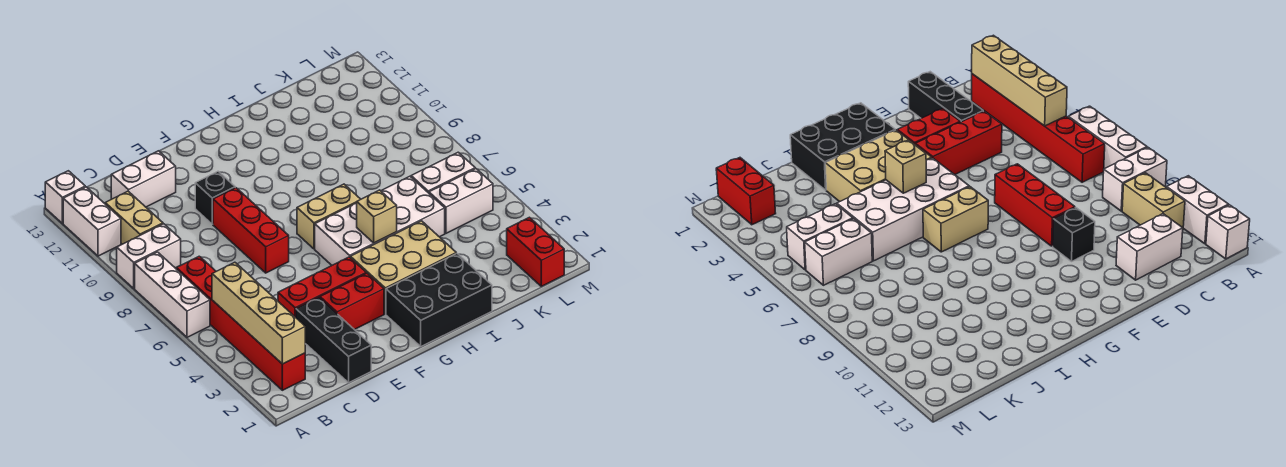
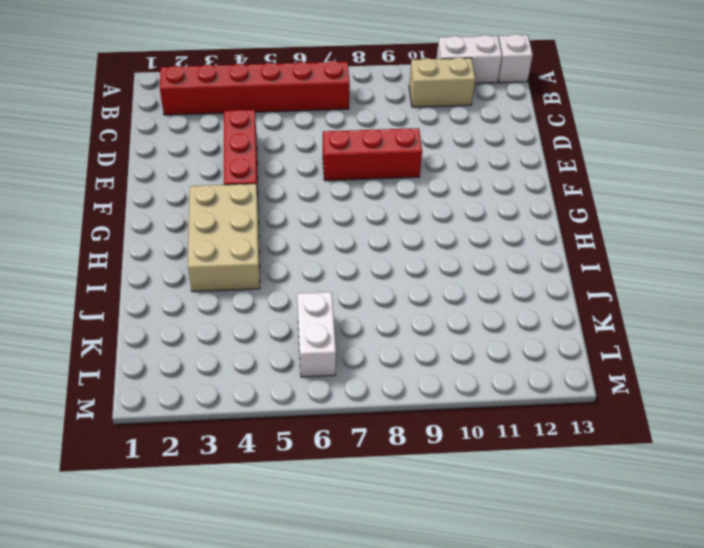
none -> white 1x3 brick [135,252,210,337]
none -> white 1x2 brick [117,224,181,288]
none -> white 1x2 brick [111,151,176,207]

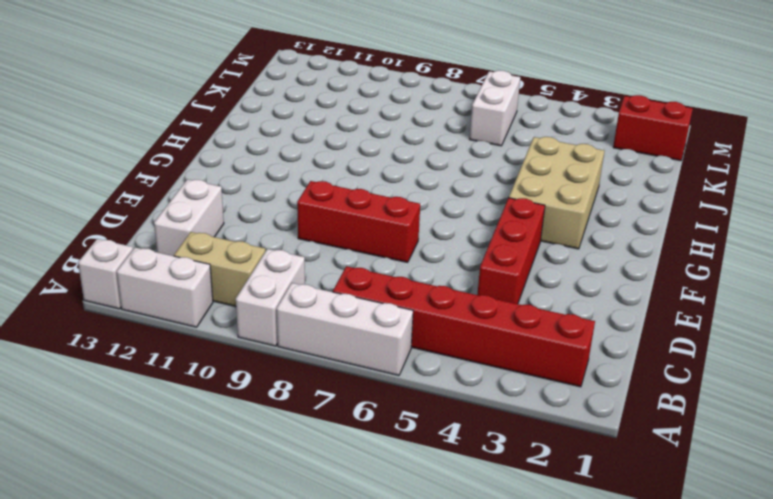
none -> black 1x3 brick [296,297,371,383]
none -> red 1x2 brick [320,273,384,330]
none -> black 1x1 brick [195,171,235,224]

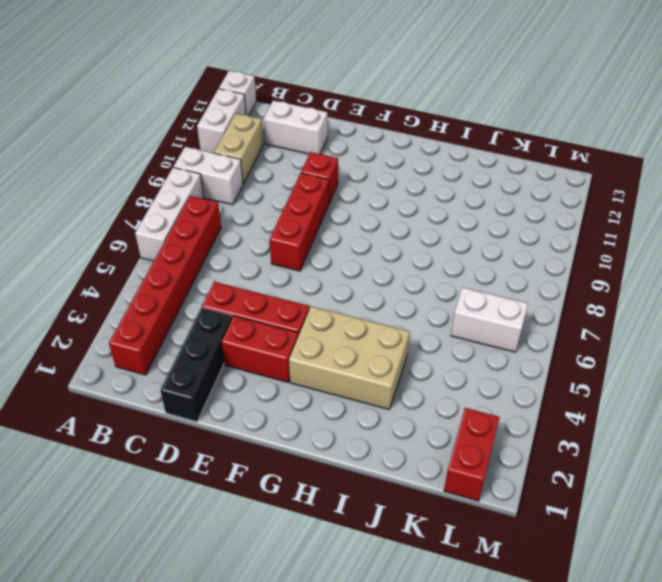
red 1x1 brick [301,152,338,203] -> black 1x1 brick [195,171,235,224]
none -> black 2x3 brick [386,253,492,346]
none -> white 2x4 brick [315,176,445,265]
none -> tan 1x2 brick [297,184,361,249]

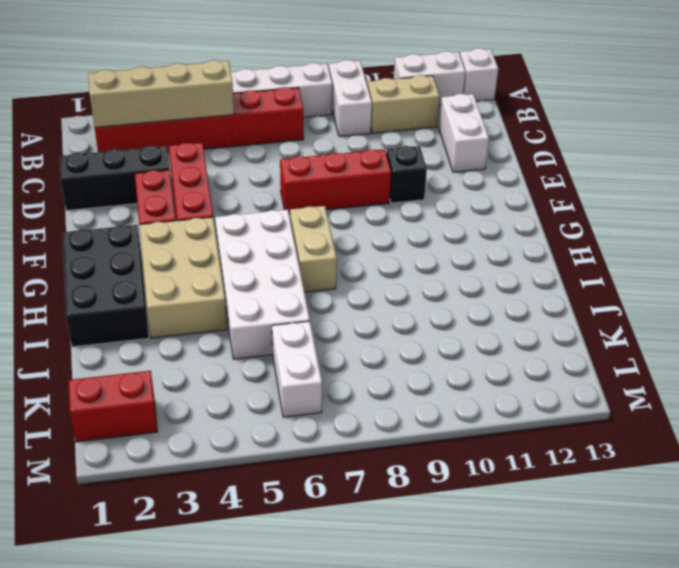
none -> white 1x2 brick [429,169,493,233]
none -> tan 1x1 brick [357,190,397,243]

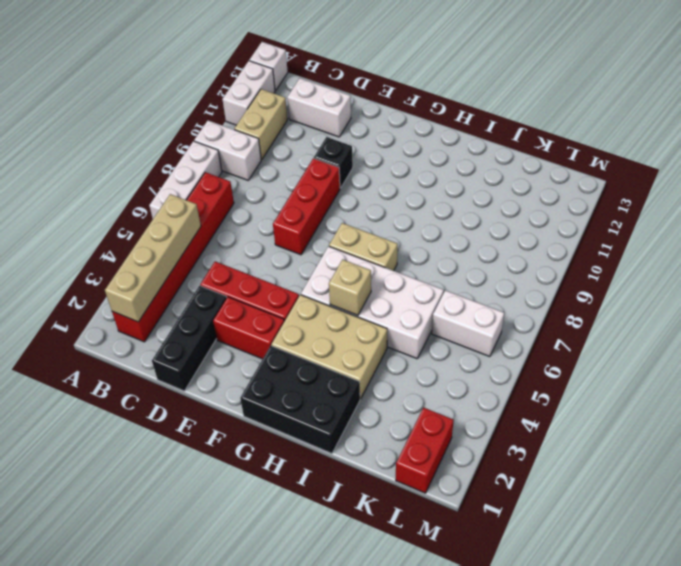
none -> white 1x2 brick [429,169,493,233]

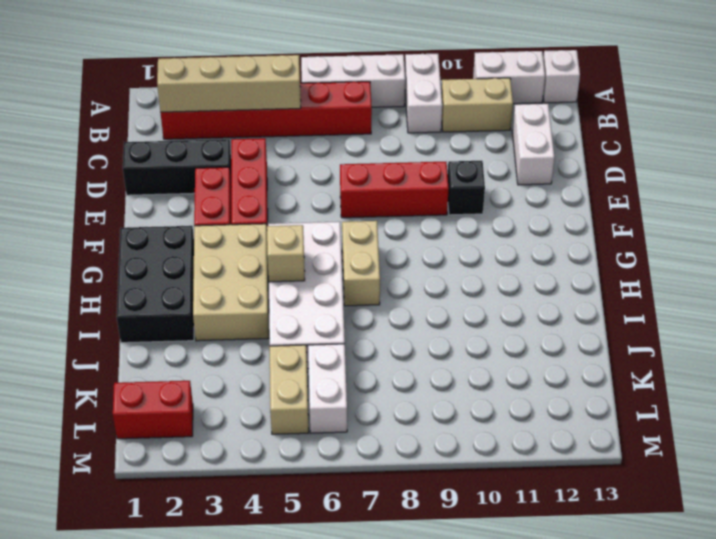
tan 1x2 brick [270,345,309,434] -> white 1x2 brick [429,169,493,233]

